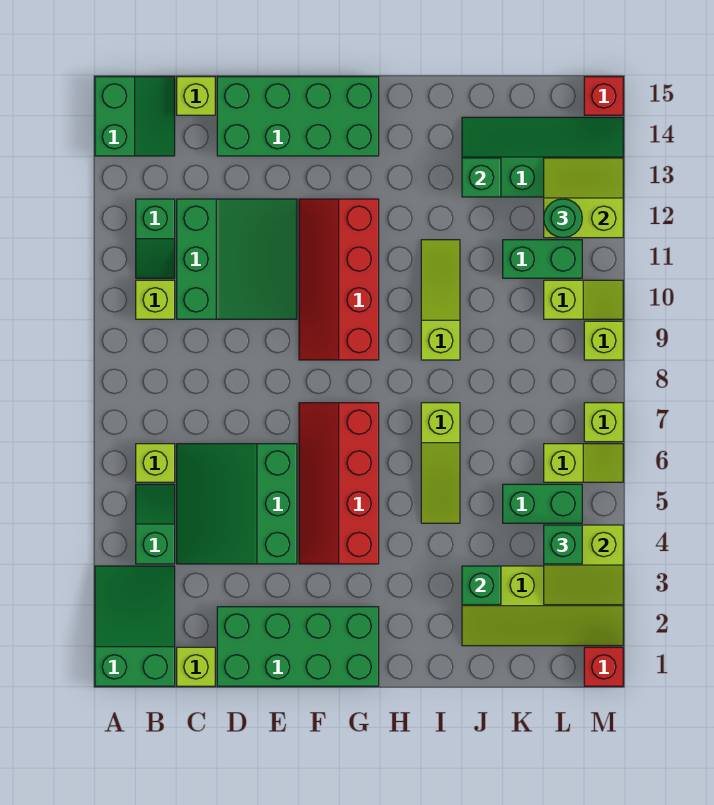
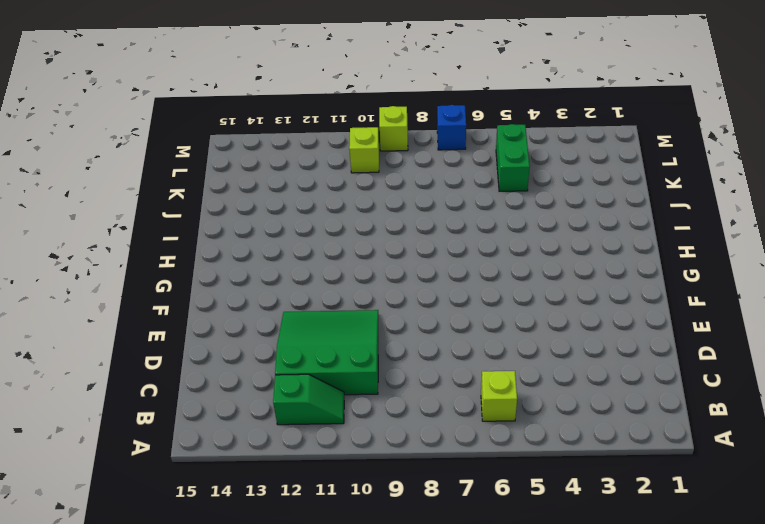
blue 1x1 brick [437,105,466,150] -> lime 1x1 brick [584,403,623,442]
none -> green 2x3 slope [95,566,175,686]
none -> green 2x2 slope [95,77,175,156]
none -> green 1x2 slope [136,484,175,564]
none -> lime 1x1 brick [136,280,175,319]

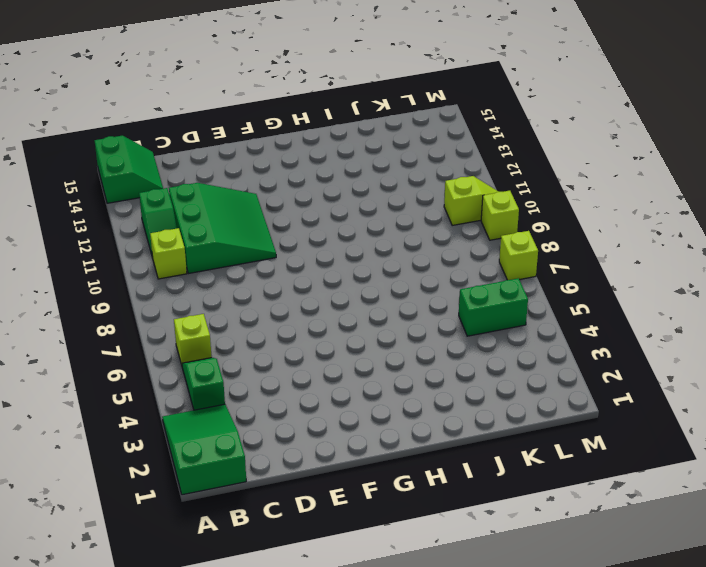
none -> lime 1x1 brick [177,647,215,686]
none -> green 3x3 slope [177,444,297,564]
none -> lime 1x1 brick [177,77,215,115]
none -> green 2x4 brick [217,607,379,686]

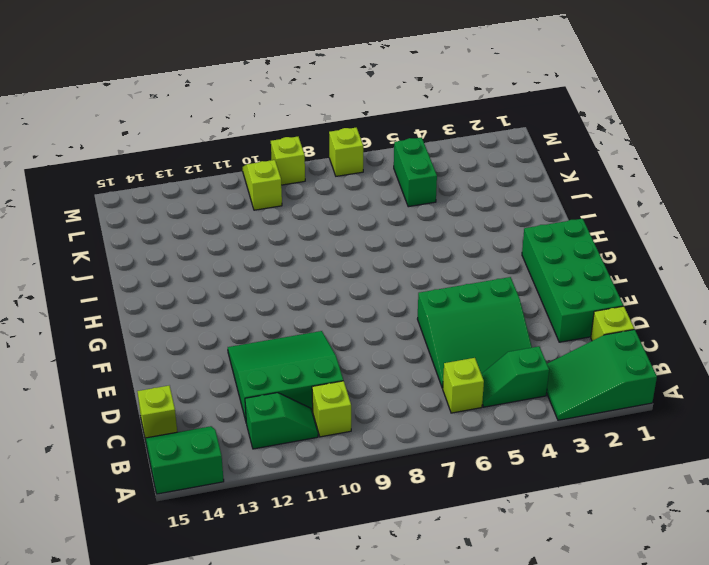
none -> green 2x4 brick [217,77,379,156]
none -> red 2x4 slope [299,403,379,564]
none -> red 2x4 slope [299,199,379,360]
none -> lime 1x3 slope [421,403,460,523]

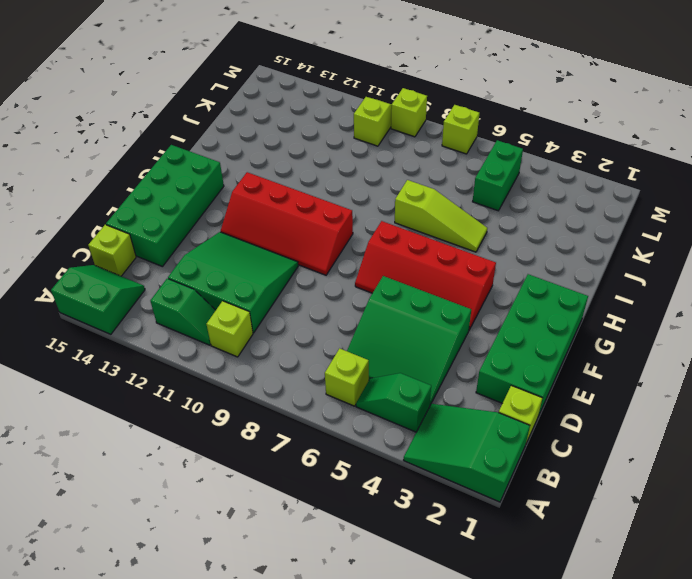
none -> lime 1x3 slope [421,240,460,360]
none -> lime 2x4 slope [462,566,623,646]
none -> green 2x4 slope [462,117,623,197]
none -> green 1x2 brick [503,240,582,278]

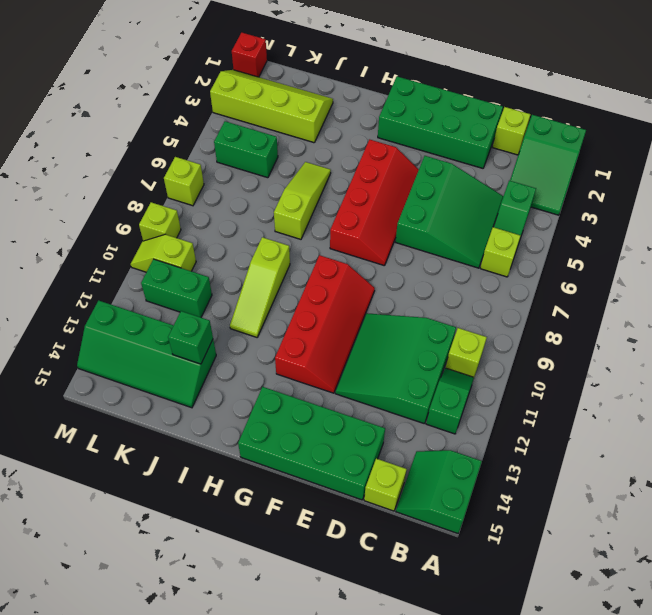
none -> lime 1x2 slope [544,444,623,482]
none -> red 1x1 brick [584,77,623,115]
none -> green 1x1 brick [462,566,501,605]
none -> lime 2x2 slope [544,525,623,605]

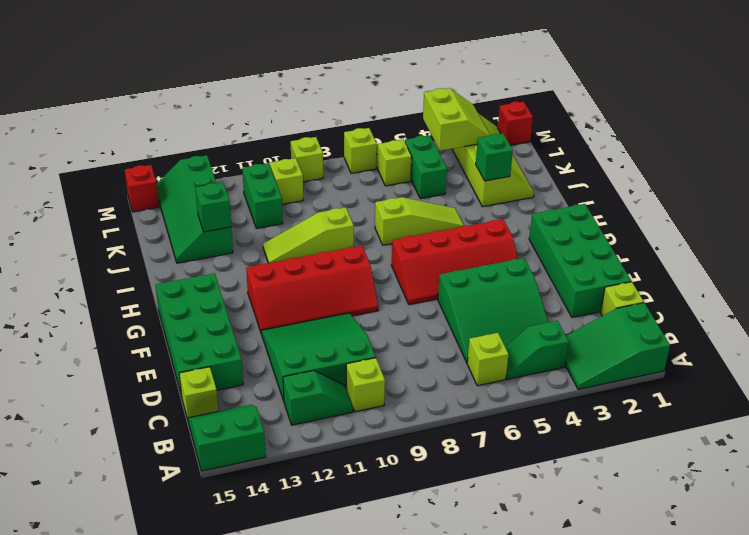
none -> lime 2x2 slope [544,158,623,238]
none -> green 1x1 brick [544,525,582,564]
none -> green 1x1 round brick [544,199,582,238]

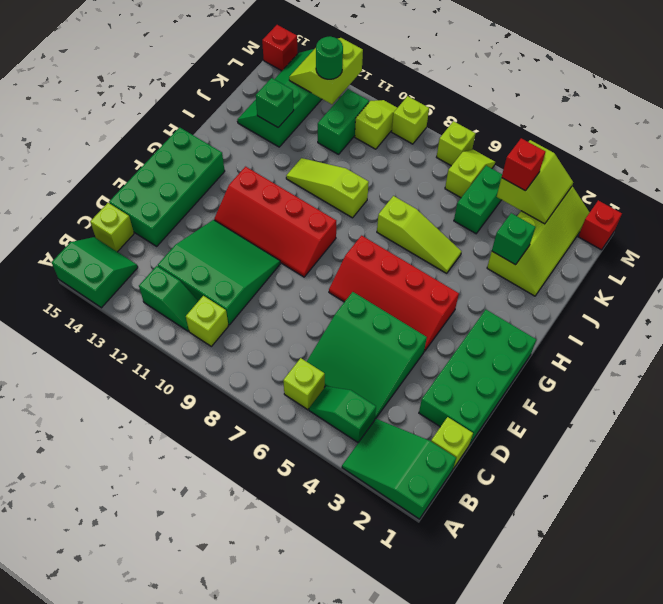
red 1x1 brick [502,138,545,191] -> green 1x1 brick [544,525,582,564]

